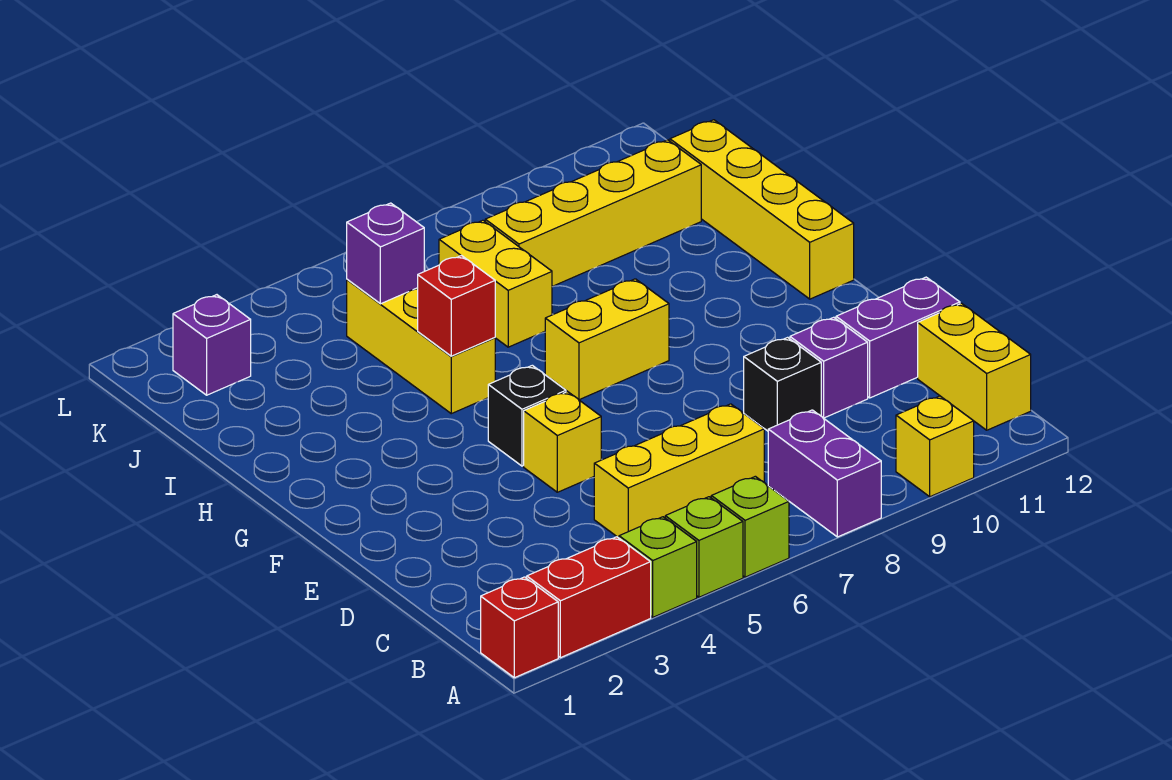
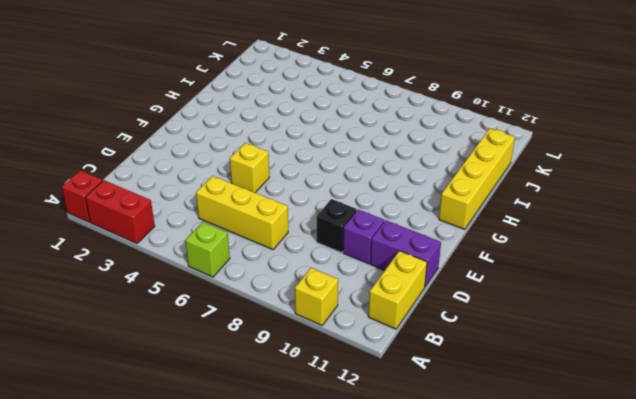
none -> lime 1x1 brick [619,517,697,617]
none -> lime 1x1 brick [665,497,743,597]
none -> purple 1x2 brick [768,410,881,537]

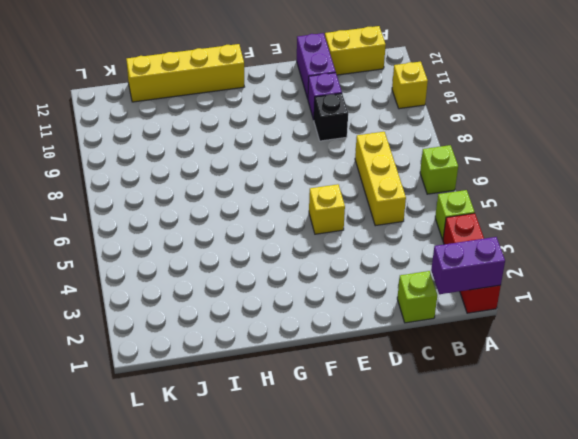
purple 1x2 brick [431,237,505,294] -> purple 1x2 brick moved to [768,410,881,537]
lime 1x1 brick [397,271,437,323] -> lime 1x1 brick moved to [665,497,743,597]
none -> black 1x1 brick [488,365,566,466]
none -> yellow 1x2 brick [545,279,669,400]
none -> yellow 1x3 brick [347,279,495,414]

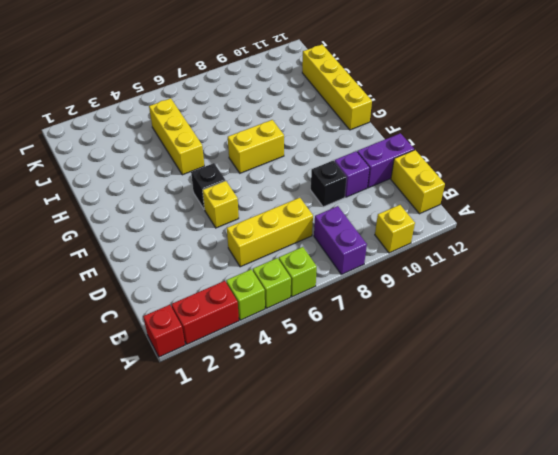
none -> yellow 1x2 brick [439,220,552,347]
none -> yellow 1x4 brick [485,140,701,287]
none -> purple 1x1 brick [173,295,251,395]

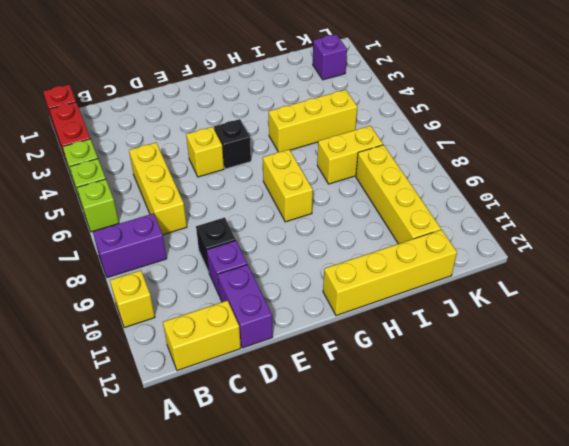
none -> red 1x1 brick [418,256,495,356]
none -> purple 1x1 brick [347,203,424,304]

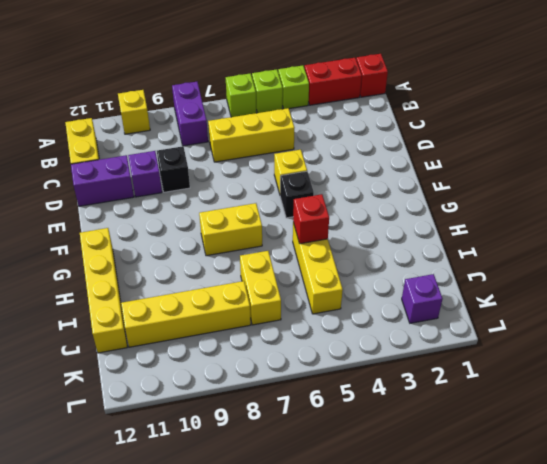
none -> purple 1x1 brick [347,203,424,304]

